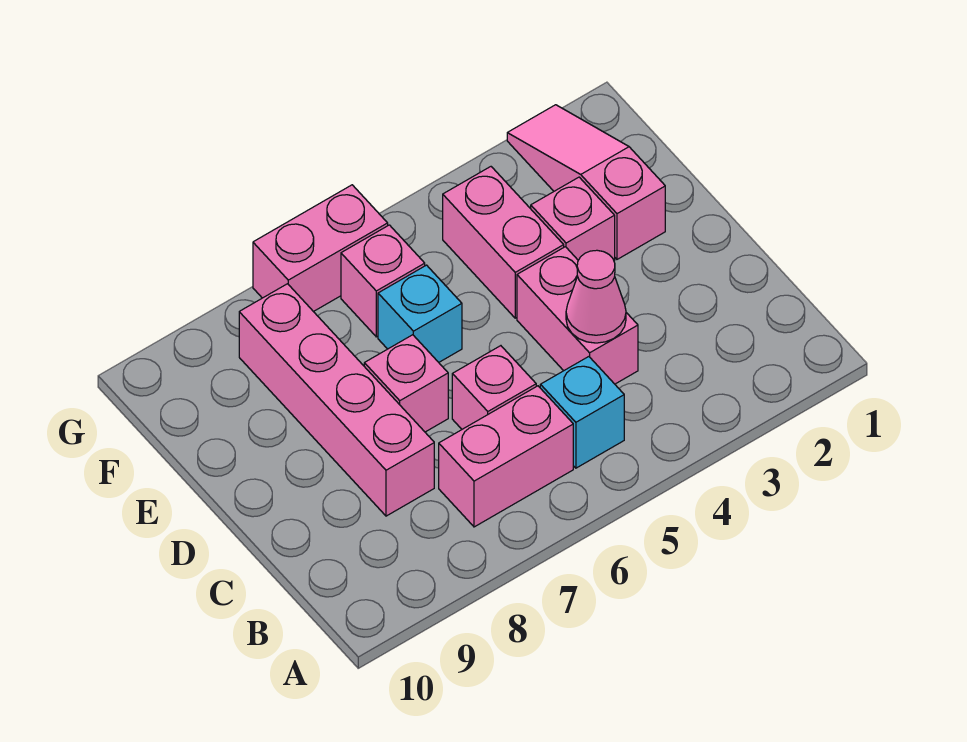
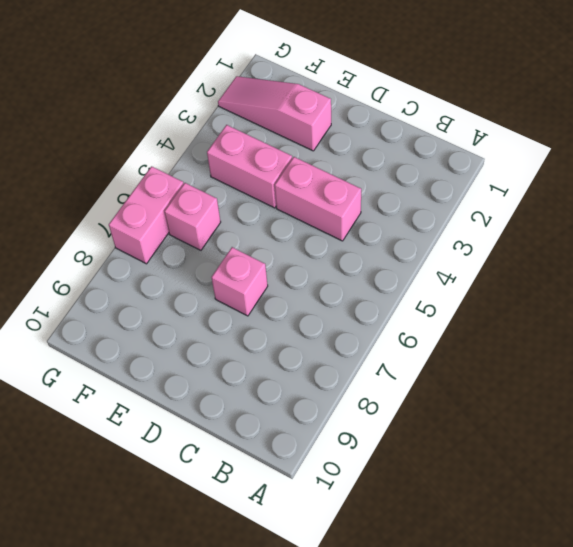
none -> cyan 1x1 brick [540,357,624,468]
none -> pink 1x2 brick [439,386,573,527]
none -> pink 1x1 brick [452,346,536,429]

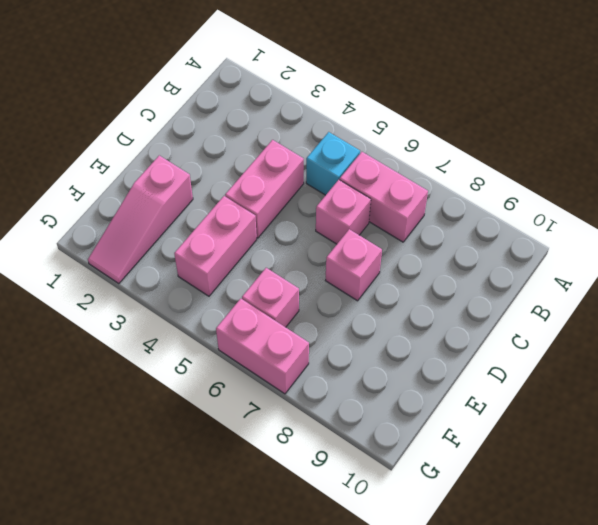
none -> pink 1x4 brick [239,284,434,516]
none -> pink 1x1 brick [531,177,615,261]
none -> cyan 1x1 brick [378,265,462,362]

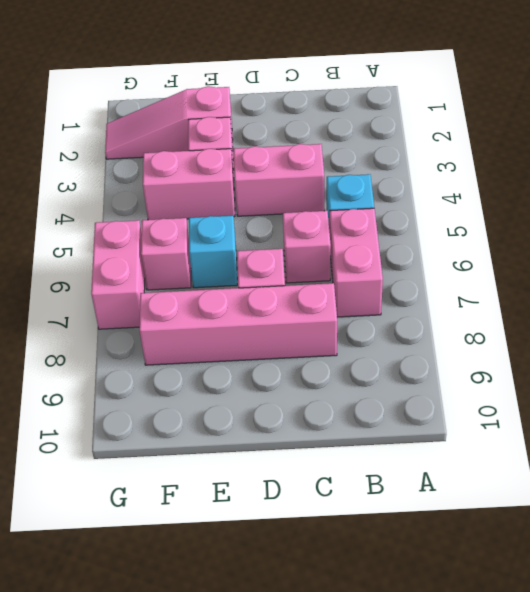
none -> pink 1x1 cone [566,250,626,343]

